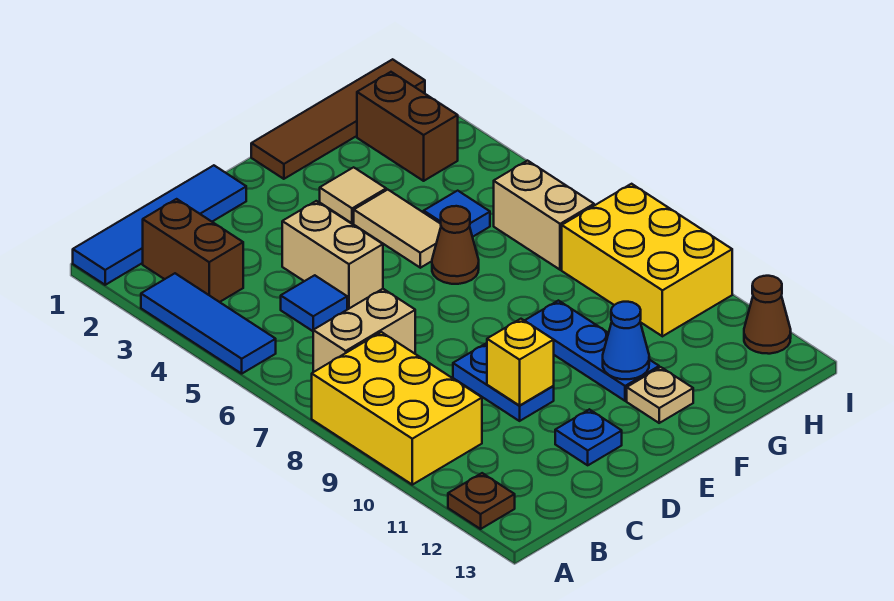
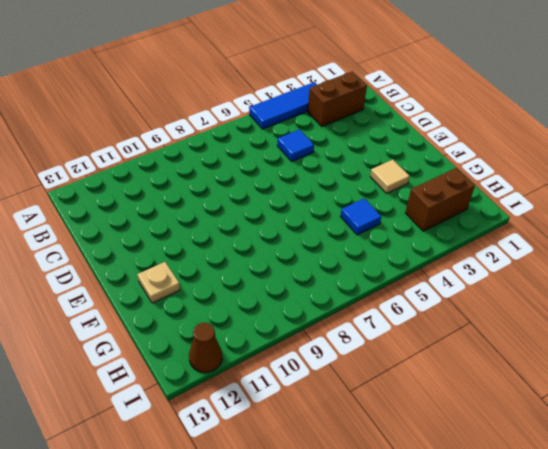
none -> blue 1x4 tile [73,165,246,285]
none -> yellow 2x3 brick [312,332,482,485]
none -> brown 1x1 plate [448,473,515,529]

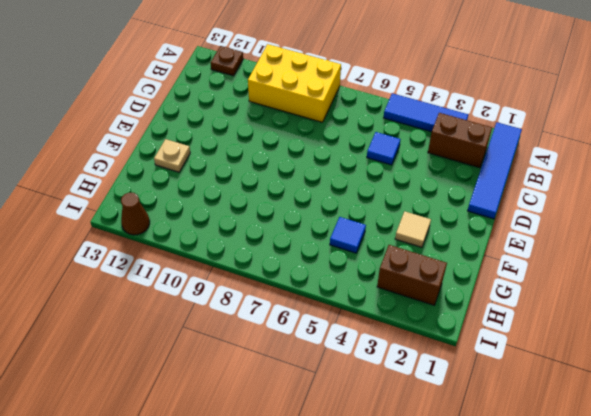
none -> tan 1x2 brick [313,289,415,372]
none -> tan 1x2 brick [282,201,383,309]
none -> blue 1x2 plate [453,343,554,421]

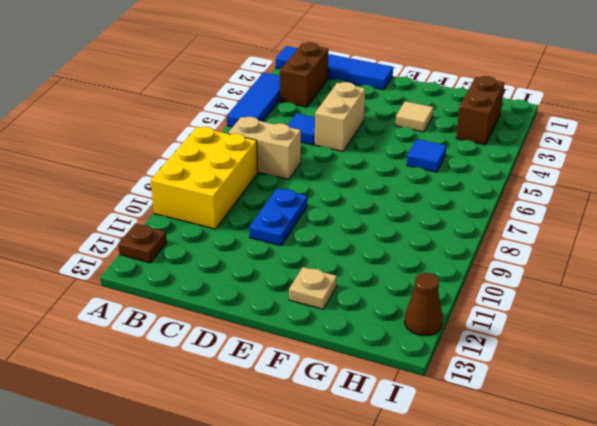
none -> blue 1x1 plate [555,409,622,465]
none -> brown 1x4 tile [251,59,425,179]
none -> tan 1x2 tile [354,190,441,268]

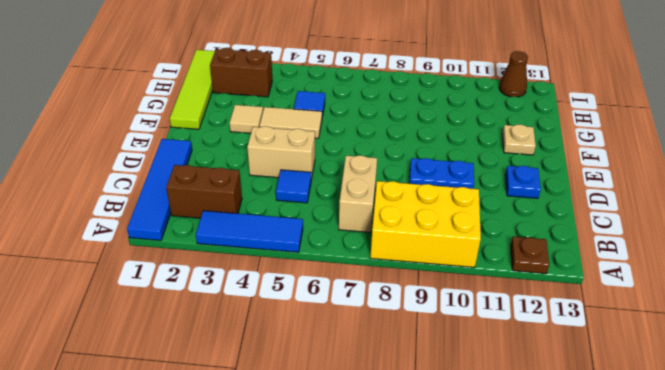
lime 1x4 tile [170,50,215,129] -> brown 1x4 tile [251,59,425,179]
none -> brown 1x1 cone [432,206,479,284]
none -> blue 1x3 plate [525,301,659,401]
none -> tan 1x2 brick [494,161,594,270]

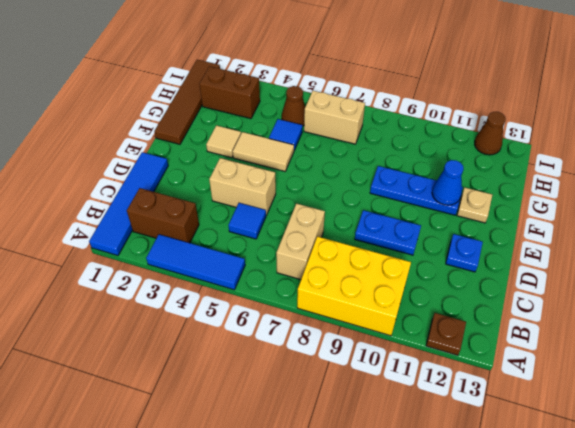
brown 1x1 cone [282,86,305,126] -> brown 1x1 cone moved to [432,206,479,284]
none -> yellow 2x3 brick [562,184,732,336]
none -> yellow 1x1 brick [487,319,554,406]

